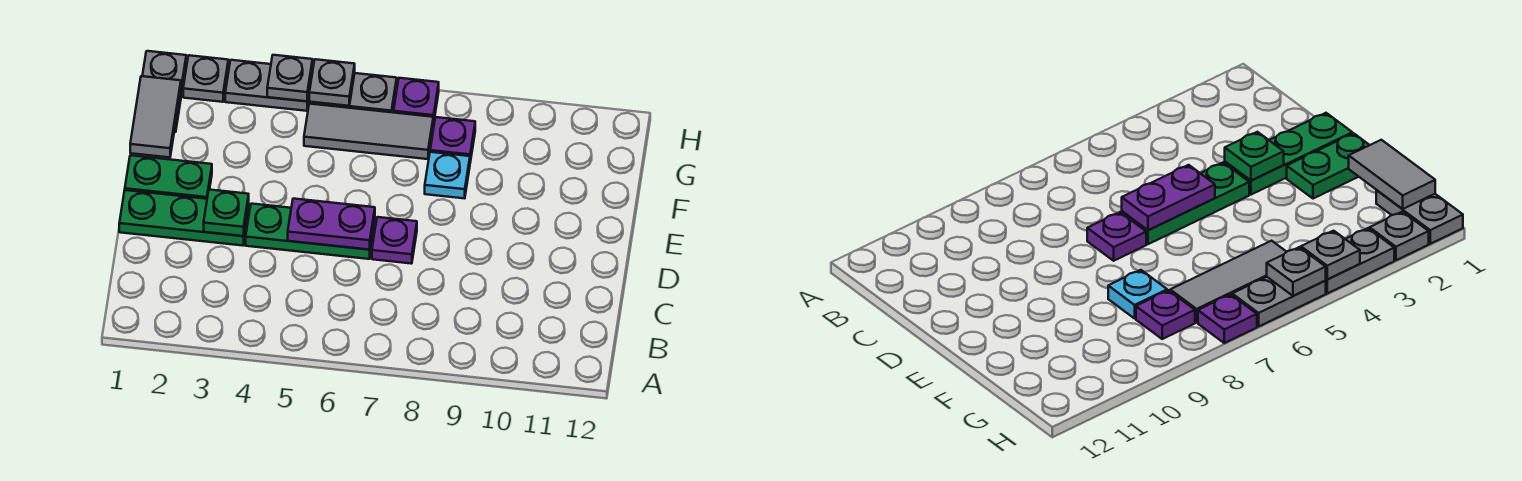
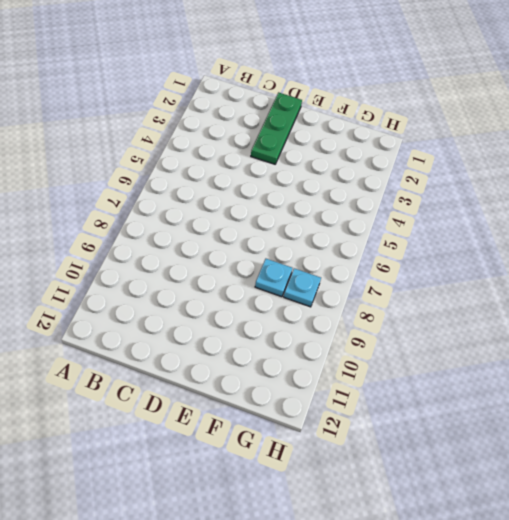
cyan 1x1 plate [284,268,321,307] -> purple 1x1 plate [430,117,475,162]
none -> green 1x3 plate [246,204,375,259]
none -> purple 1x1 plate [372,217,417,264]
none -> green 1x2 plate [125,155,212,199]

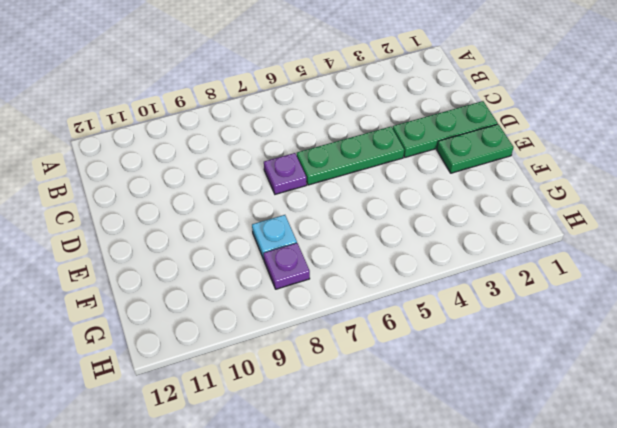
none -> grey 1x2 plate [142,51,186,132]
none -> grey 1x3 tile [304,104,433,159]
none -> grey 1x1 plate [183,55,228,102]

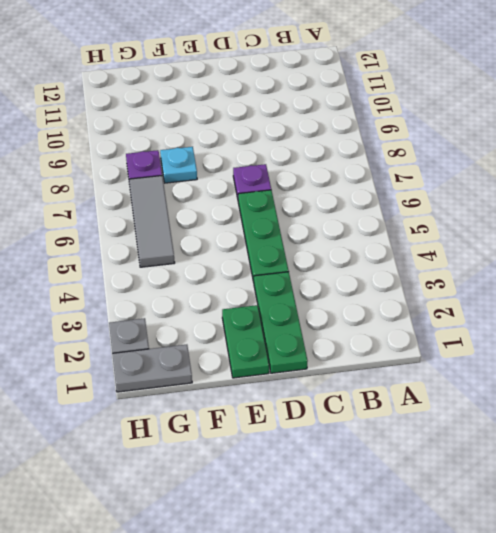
none -> grey 1x2 plate [225,60,313,111]
none -> grey 1x2 plate [309,73,397,112]
none -> purple 1x1 plate [394,78,439,124]

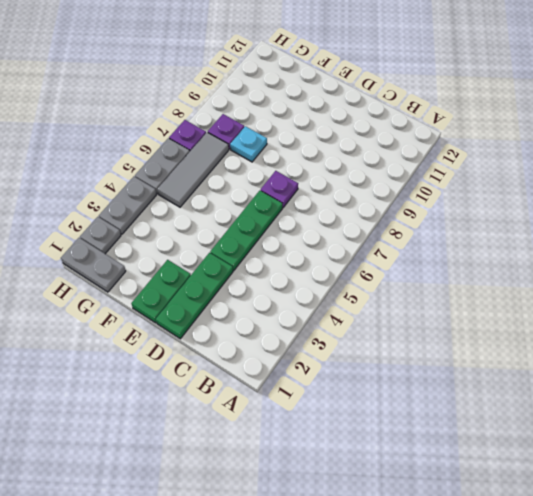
none -> green 1x1 plate [204,190,249,236]
none -> purple 1x2 plate [288,199,375,250]
none -> grey 1x2 tile [130,76,181,157]

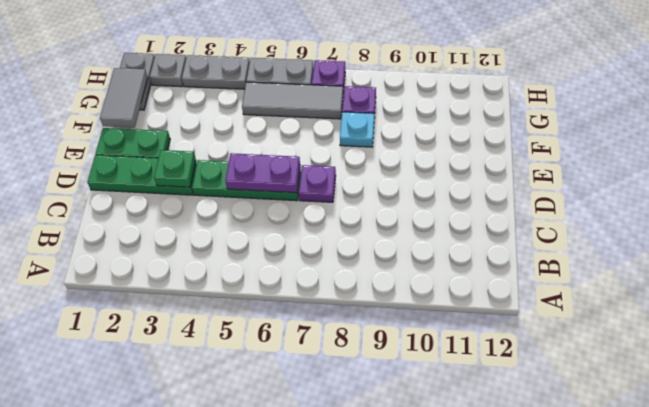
none -> grey 1x1 plate [267,55,313,101]
none -> grey 1x1 plate [309,59,355,106]

